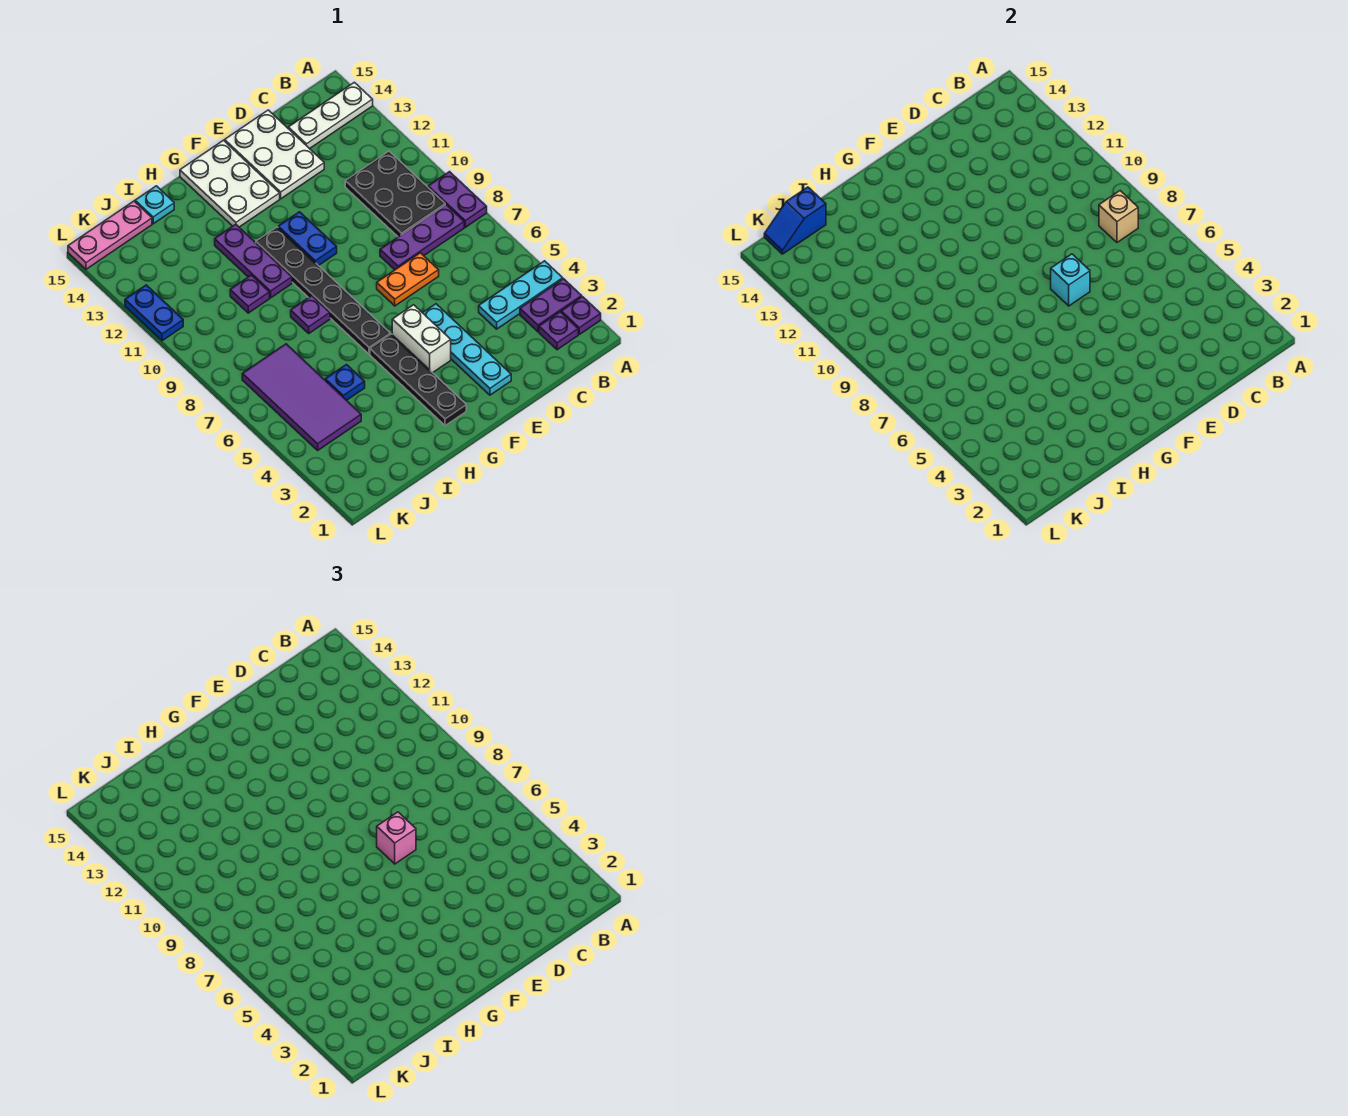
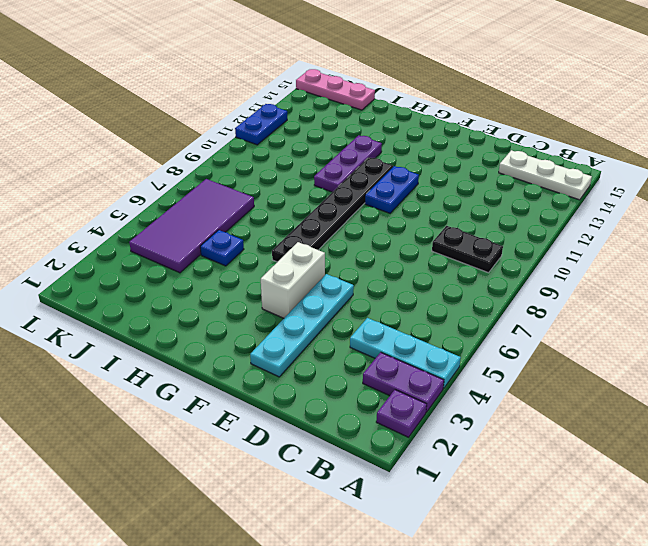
black 1x2 plate [432,226,503,273] -> black 2x3 plate [345,151,445,237]
none -> purple 1x2 plate [428,172,487,227]
none -> purple 1x1 plate [539,312,578,350]
none -> purple 1x3 plate [380,205,464,270]

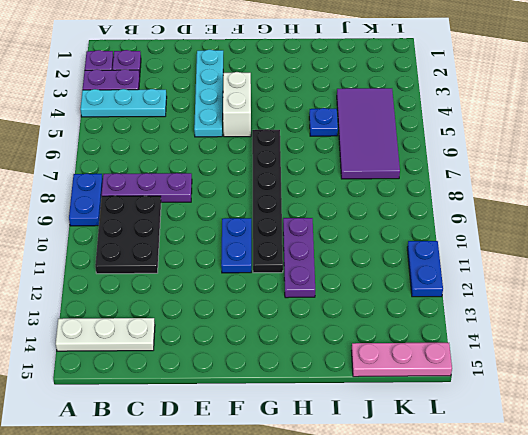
blue 1x2 plate [69,174,103,226] -> purple 1x2 plate [428,172,487,227]
none -> orange 1x2 plate [377,253,439,306]
none -> white 2x3 plate [225,110,324,199]
none -> white 2x3 plate [180,140,280,227]

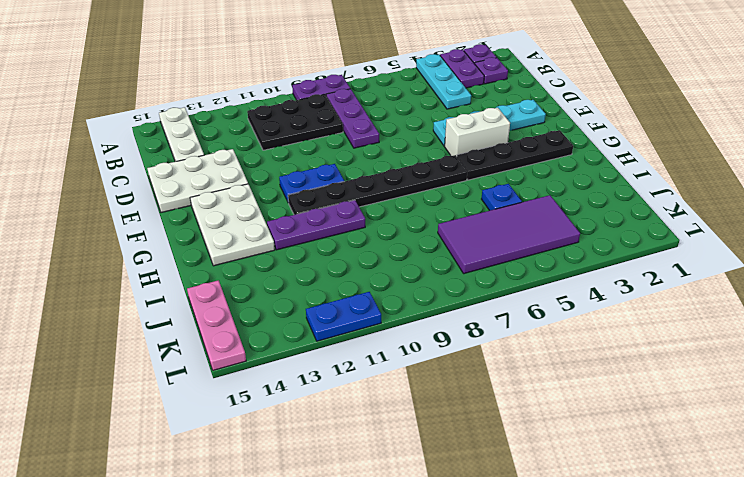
white 2x3 plate [190,184,275,266] -> white 2x3 plate turned to [180,140,280,227]
none -> orange 1x2 plate [377,253,439,306]
none -> purple 1x1 plate [291,296,330,333]
none -> purple 1x1 plate [230,275,270,313]

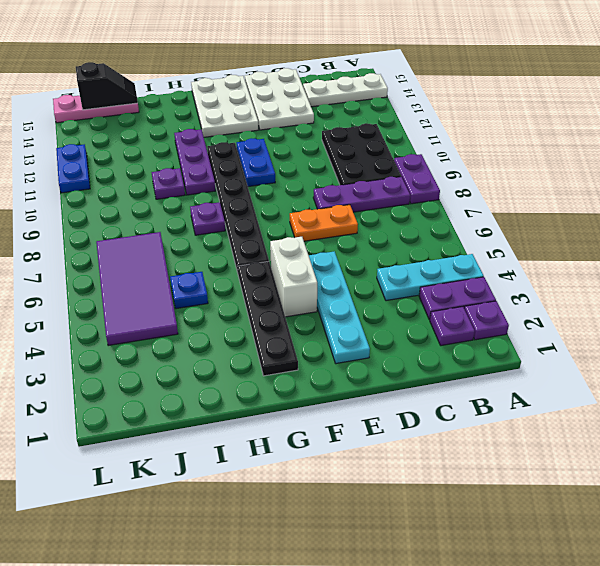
black 1x2 slope [76,62,138,110] -> blue 1x2 slope [764,187,826,254]
none -> cyan 1x1 plate [135,186,174,224]
none -> tan 1x1 brick [1099,191,1138,242]
none -> cyan 1x1 brick [1051,254,1090,306]

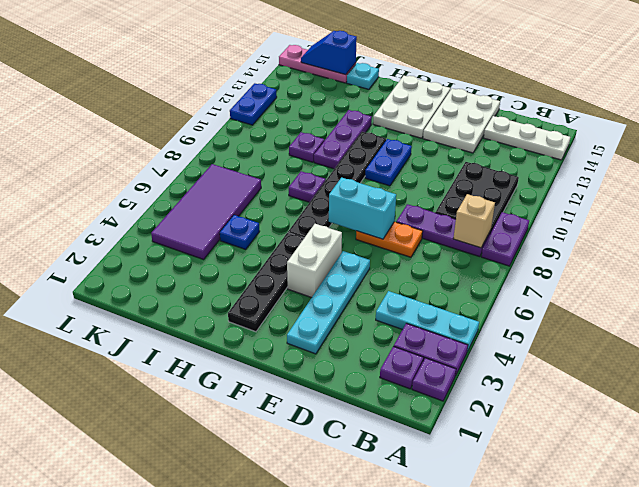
cyan 1x2 brick [329,178,396,239] -> cyan 1x1 brick [1051,254,1090,306]
none -> pink 1x1 brick [377,812,416,864]

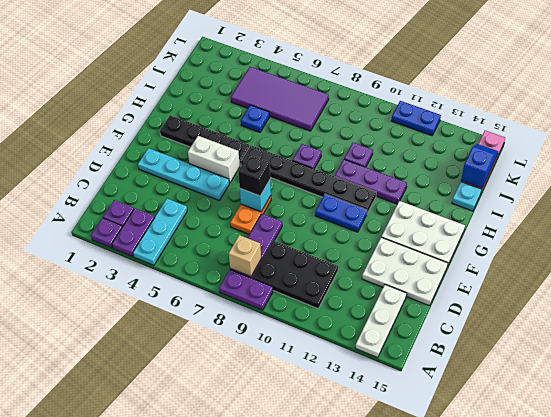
black 1x1 brick [238,154,270,196] -> pink 1x1 brick [377,812,416,864]

